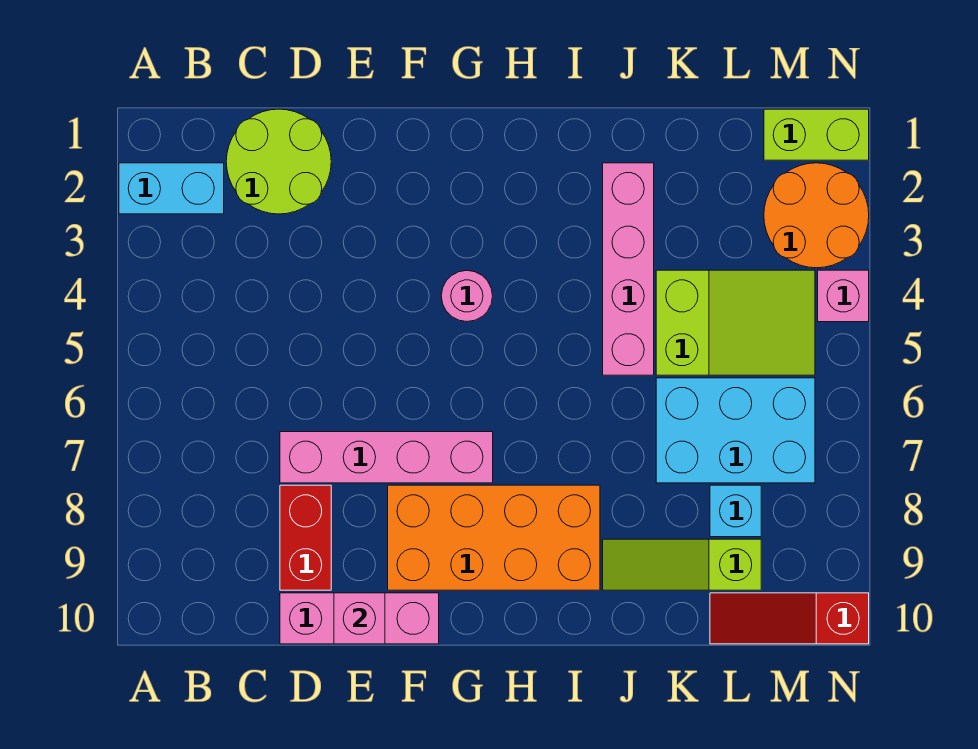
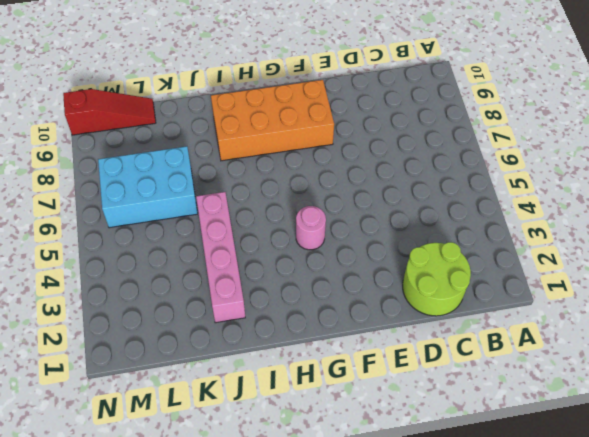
none -> cyan 1x2 brick [119,163,224,214]
none -> pink 1x4 brick [280,432,493,483]
none -> red 1x2 brick [280,485,331,590]

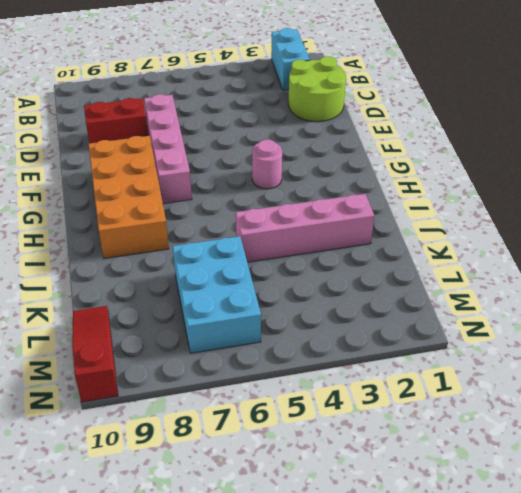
none -> pink 1x3 brick [280,593,439,644]
none -> lime 1x3 slope [603,539,761,590]
none -> lime 2x3 slope [656,270,815,375]

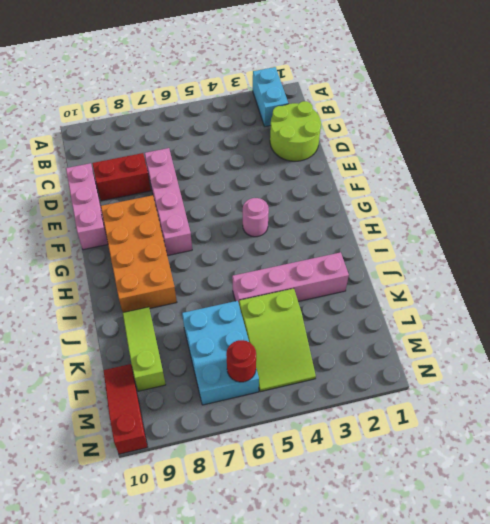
red 1x1 round brick [226,340,256,382] -> none
none -> cyan 1x1 brick [710,485,761,537]
none -> lime 1x2 brick [764,109,869,160]
none -> orange 2x2 round brick [764,163,869,268]

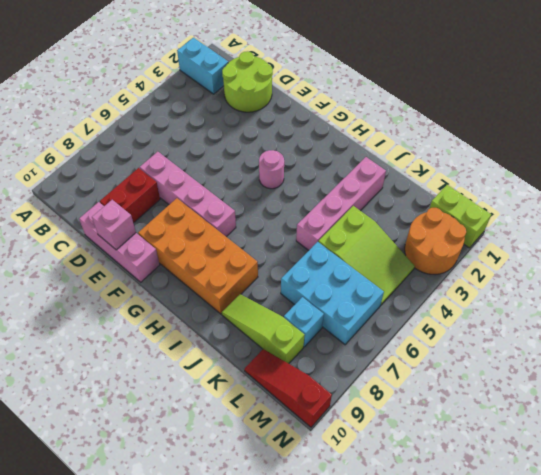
none -> pink 1x1 brick [818,270,869,322]

